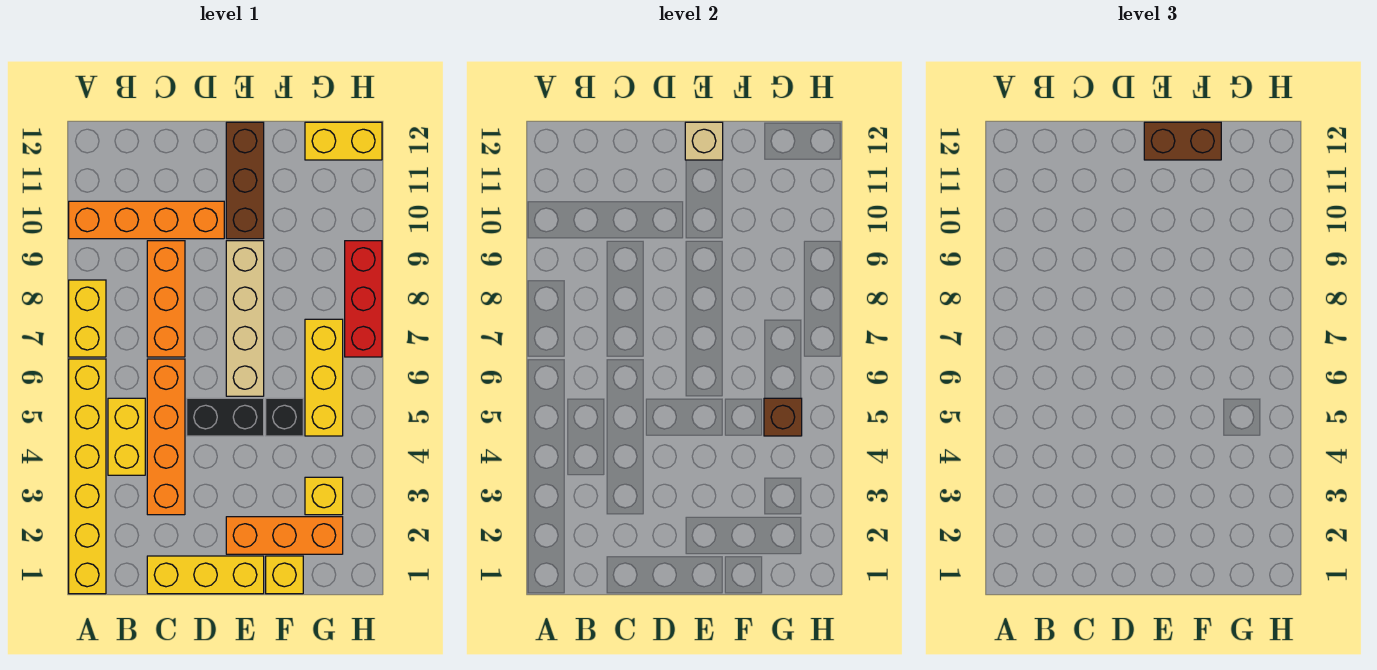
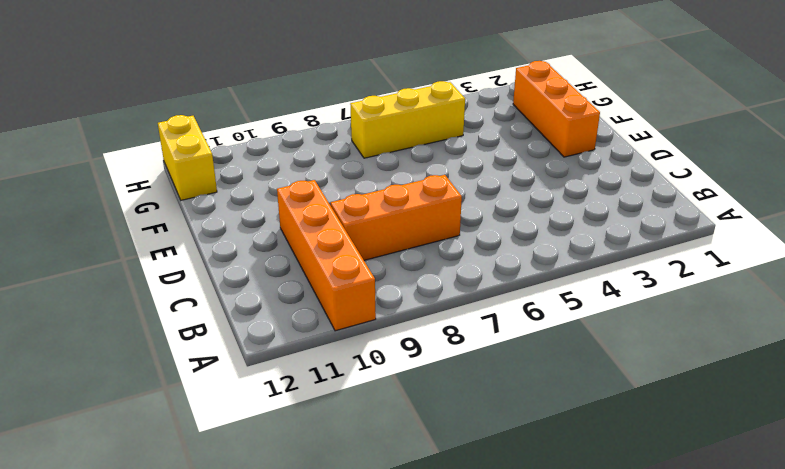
none -> yellow 1x6 brick [69,359,106,594]
none -> yellow 1x2 brick [69,280,106,357]
none -> yellow 1x2 brick [108,398,145,475]

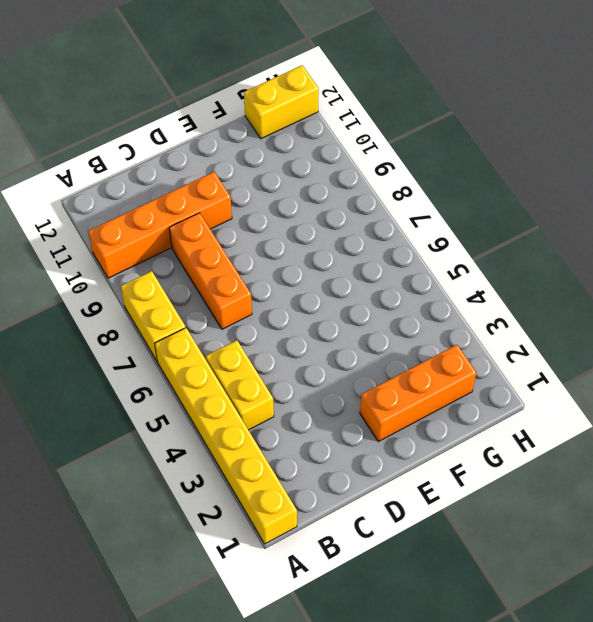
none -> yellow 1x3 brick [147,556,264,594]
none -> orange 1x4 brick [147,359,185,515]
none -> black 1x2 brick [187,398,264,436]

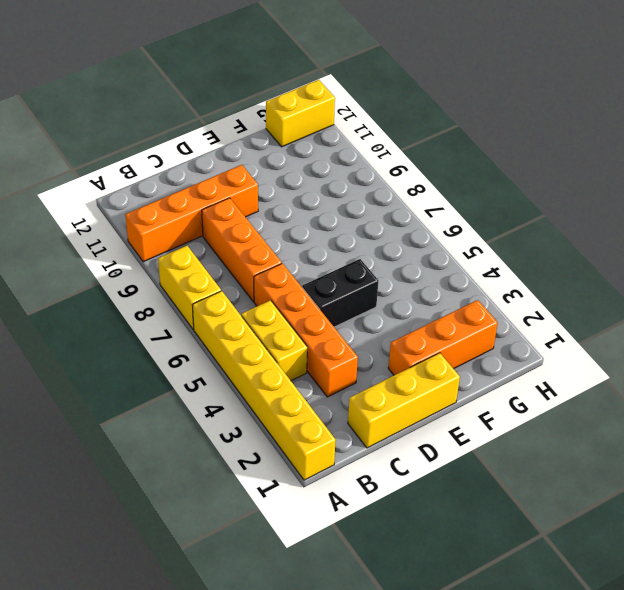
none -> tan 1x4 brick [226,241,264,396]
none -> brown 1x3 brick [226,122,264,239]
none -> yellow 1x1 brick [266,556,303,594]

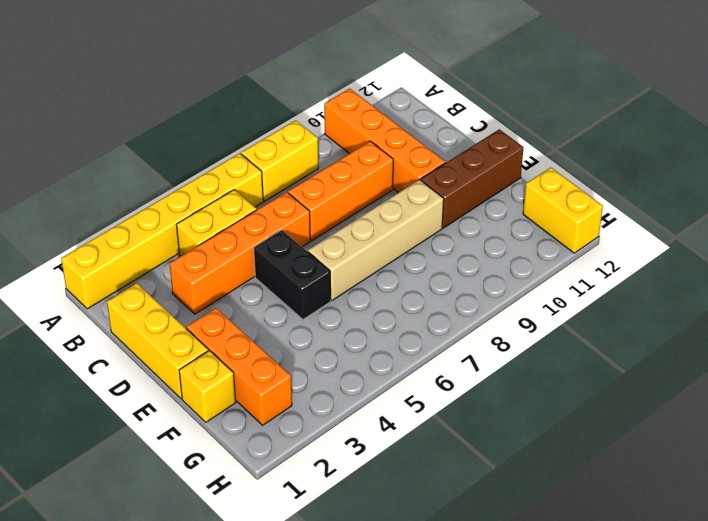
none -> black 1x1 brick [266,398,303,436]
none -> yellow 1x1 brick [305,477,343,515]
none -> yellow 1x3 brick [305,319,343,436]

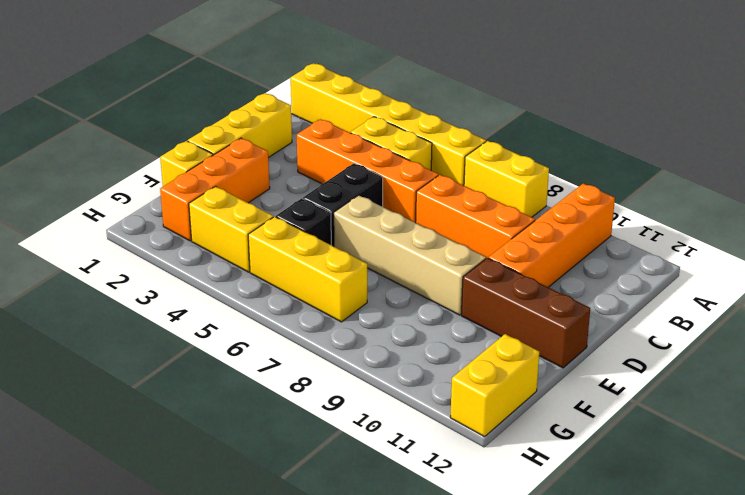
yellow 1x2 brick [189,186,273,272] -> yellow 1x1 brick [305,477,343,515]
none -> red 1x3 brick [345,241,382,357]
none -> tan 1x1 brick [685,122,723,160]
none -> brown 1x1 brick [764,398,802,436]

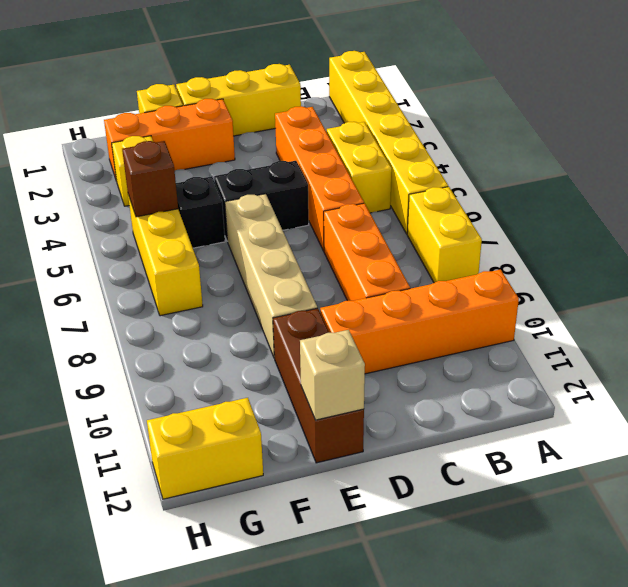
none -> red 1x3 brick [345,241,382,357]
none -> brown 1x2 brick [1144,122,1221,160]

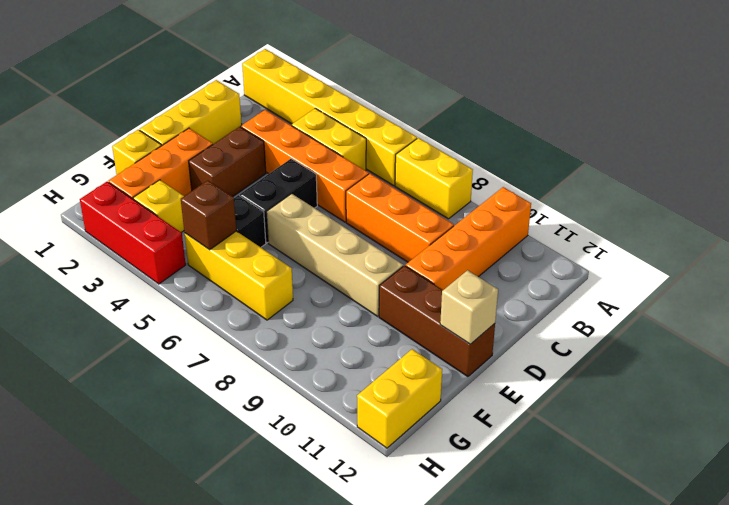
brown 1x2 brick [189,127,266,196] -> brown 1x2 brick moved to [1144,122,1221,160]
red 1x3 brick [80,182,186,284] -> red 1x3 brick moved to [345,241,382,357]

